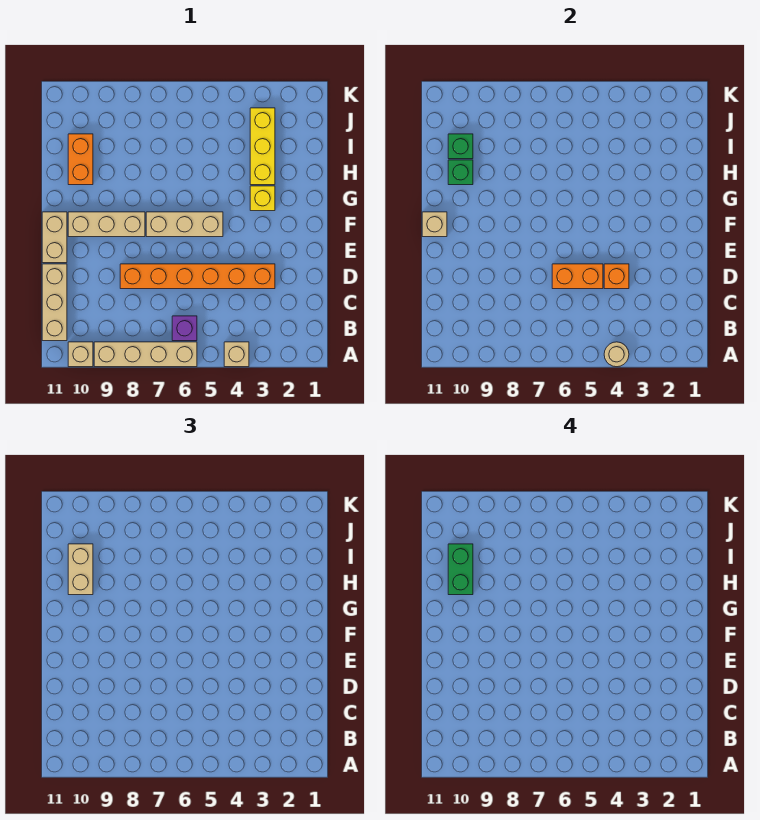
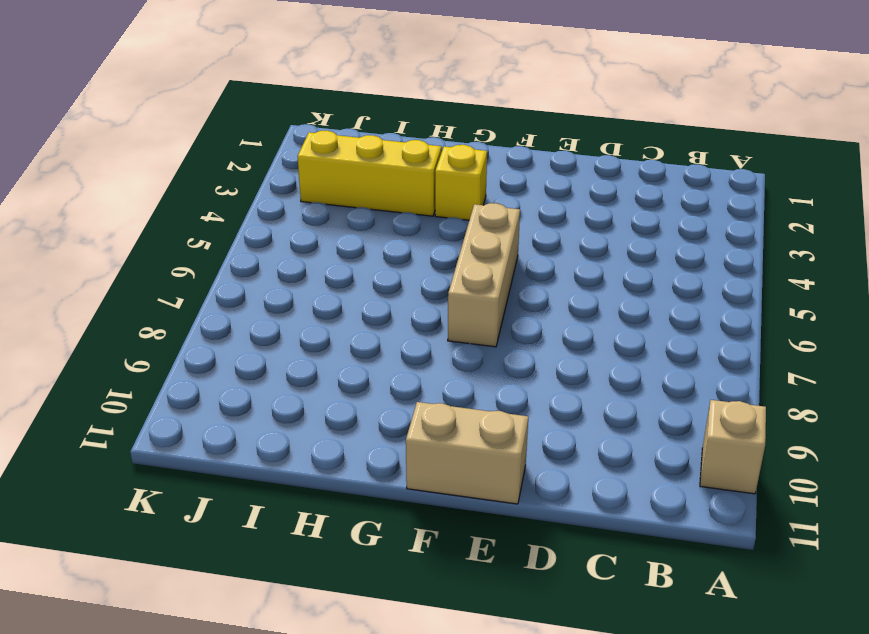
none -> tan 1x1 brick [224,342,249,367]
none -> tan 1x4 brick [94,342,197,367]
none -> purple 1x1 brick [172,316,197,341]

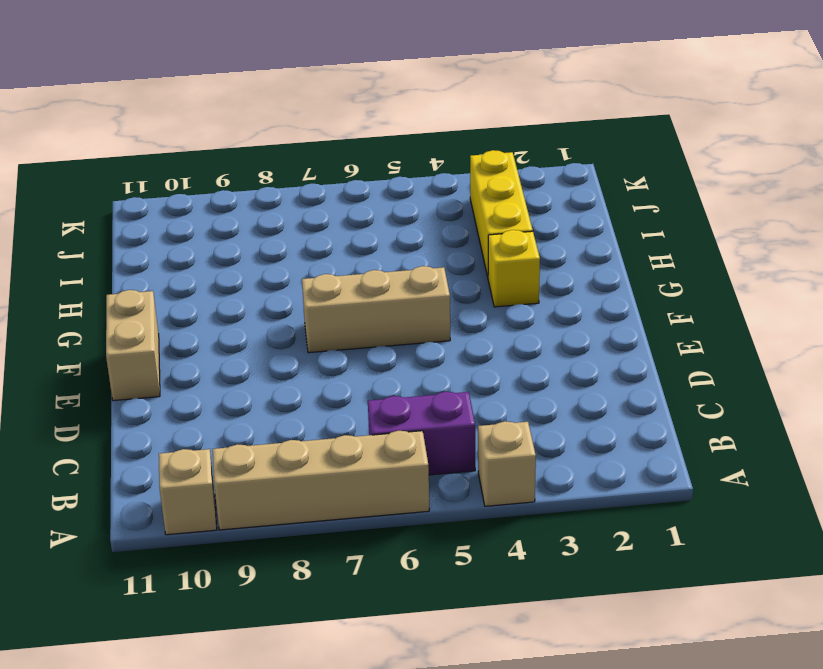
purple 1x2 brick [368,392,475,475] -> purple 1x1 brick [172,316,197,341]
none -> tan 1x3 brick [42,264,67,341]
none -> orange 1x6 brick [120,264,275,289]
none -> tan 1x3 brick [68,212,145,237]

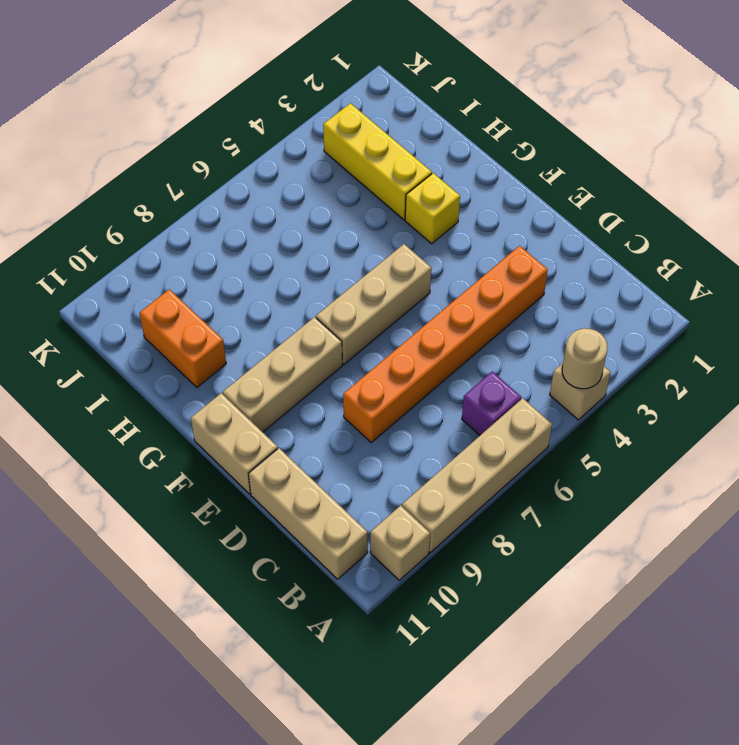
none -> orange 1x1 brick [604,264,629,289]
none -> orange 1x2 brick [552,264,603,289]
none -> tan 1x1 brick [422,212,447,237]

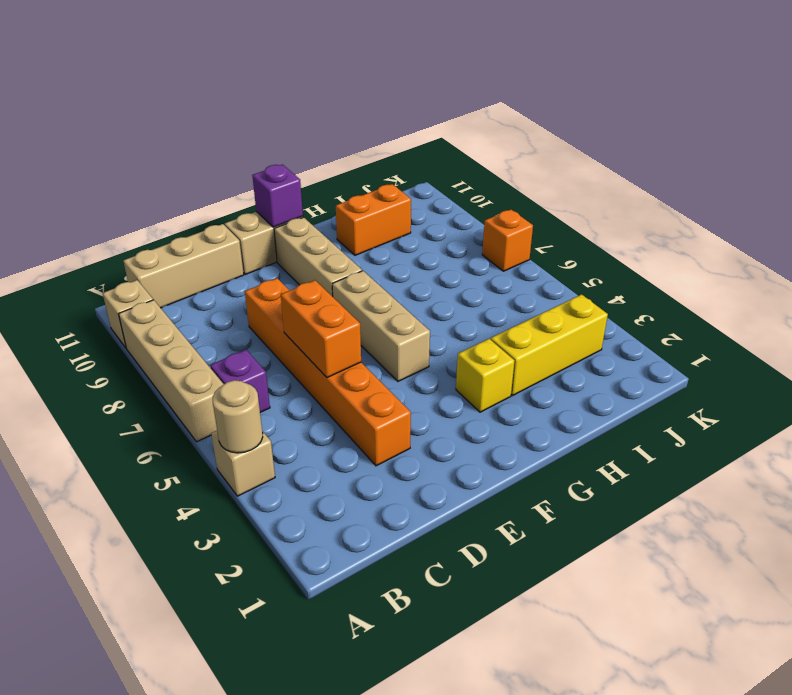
purple 1x1 brick [252,165,303,227] -> tan 1x1 brick [422,212,447,237]
orange 1x1 brick [482,210,533,271] -> orange 1x1 brick moved to [604,264,629,289]
none -> green 1x1 brick [448,160,473,185]
none -> green 1x1 brick [448,134,473,159]
none -> tan 1x2 brick [68,544,93,595]

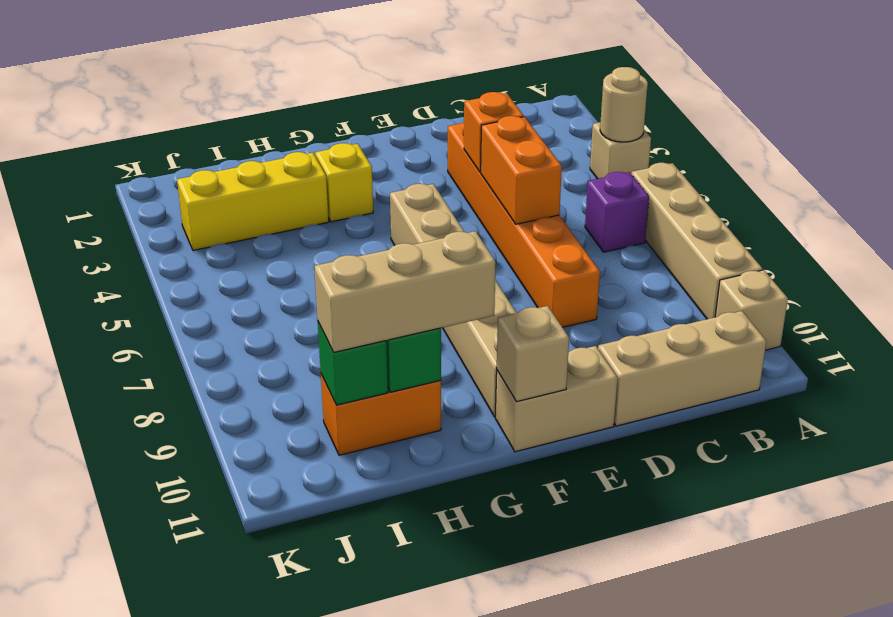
tan 1x3 brick [314,231,495,352] -> tan 1x2 brick [68,544,93,595]
none -> green 1x2 brick [448,544,473,595]

